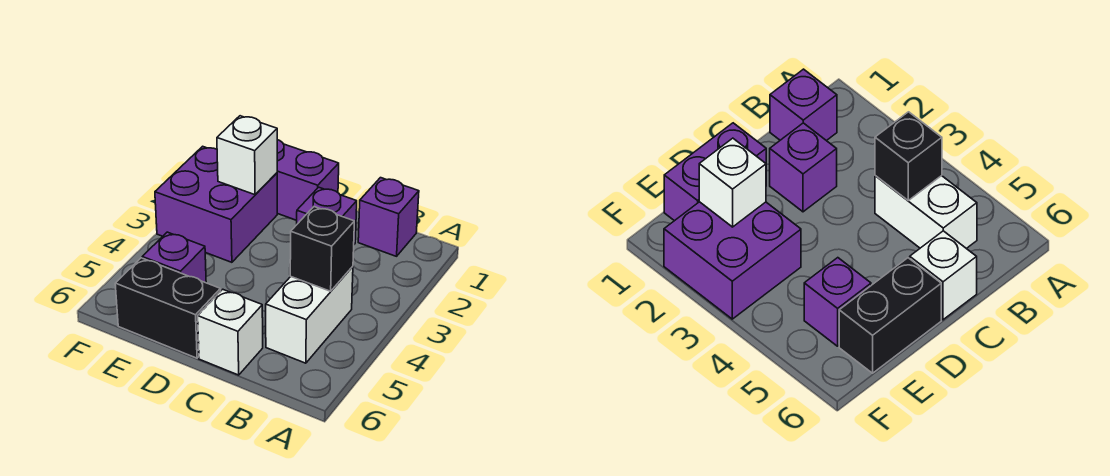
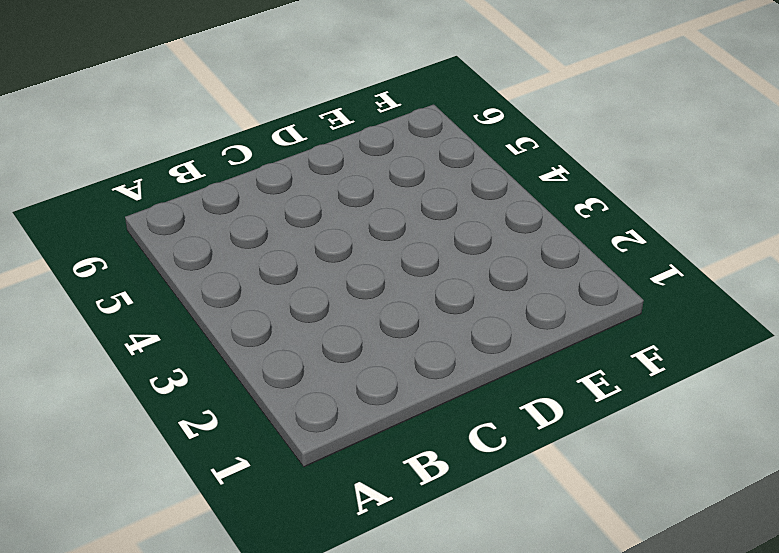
none -> purple 1x1 brick [358,178,419,256]
none -> white 1x2 brick [266,267,353,363]

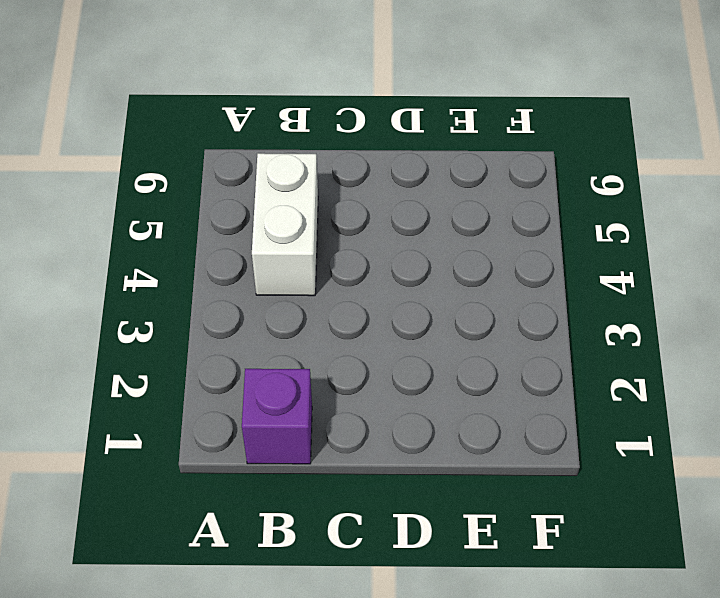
none -> purple 1x1 brick [297,187,357,244]
none -> white 1x1 brick [198,289,263,375]

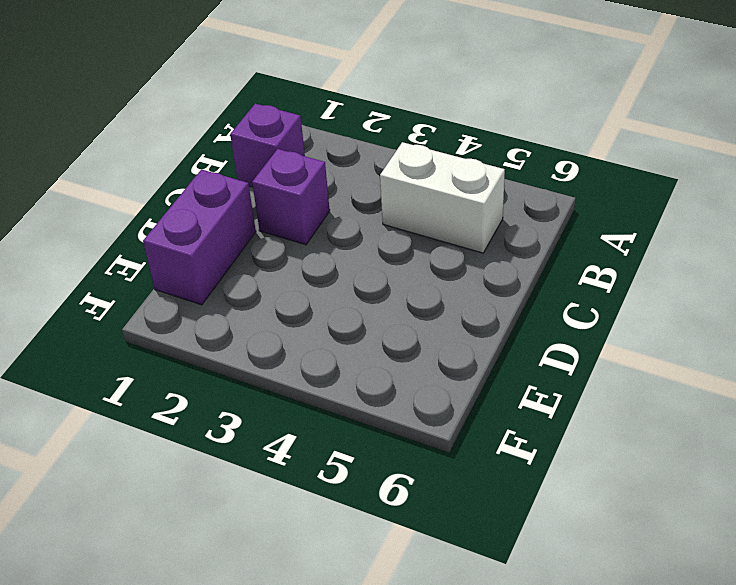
none -> white 1x1 brick [198,289,263,375]
none -> black 1x2 brick [115,258,221,358]

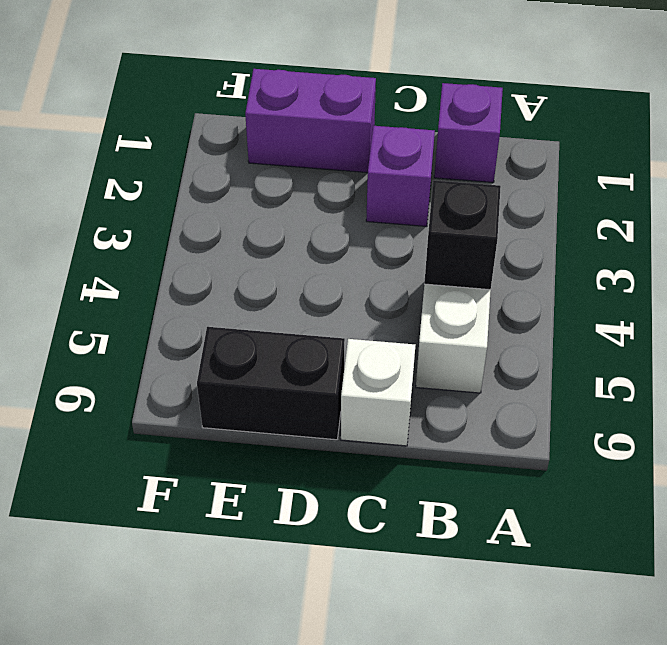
none -> purple 2x2 brick [155,146,277,262]
none -> purple 1x1 brick [142,232,206,283]

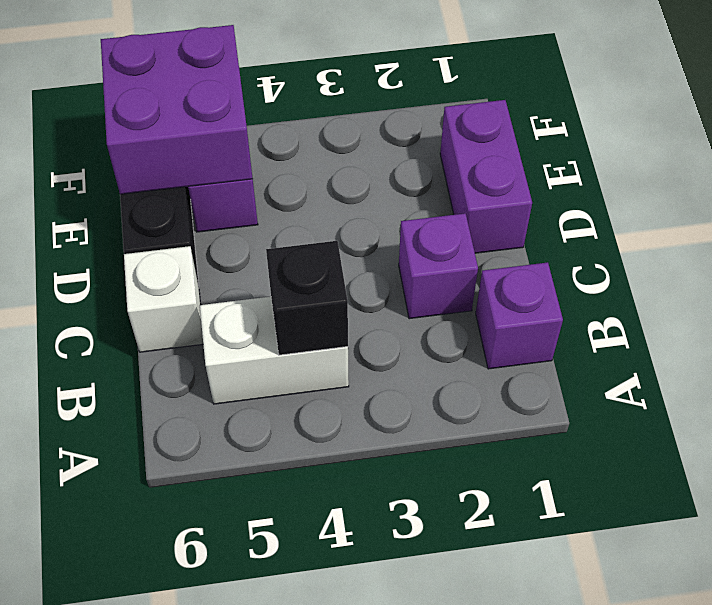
purple 2x2 brick [101,25,253,194] -> purple 2x2 brick moved to [155,146,277,262]
none -> white 1x1 brick [217,116,277,195]

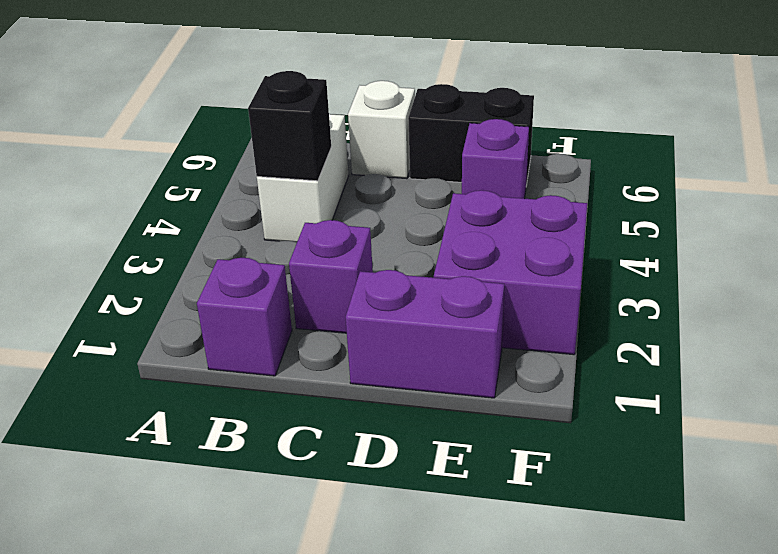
none -> white 1x1 brick [217,116,277,195]

